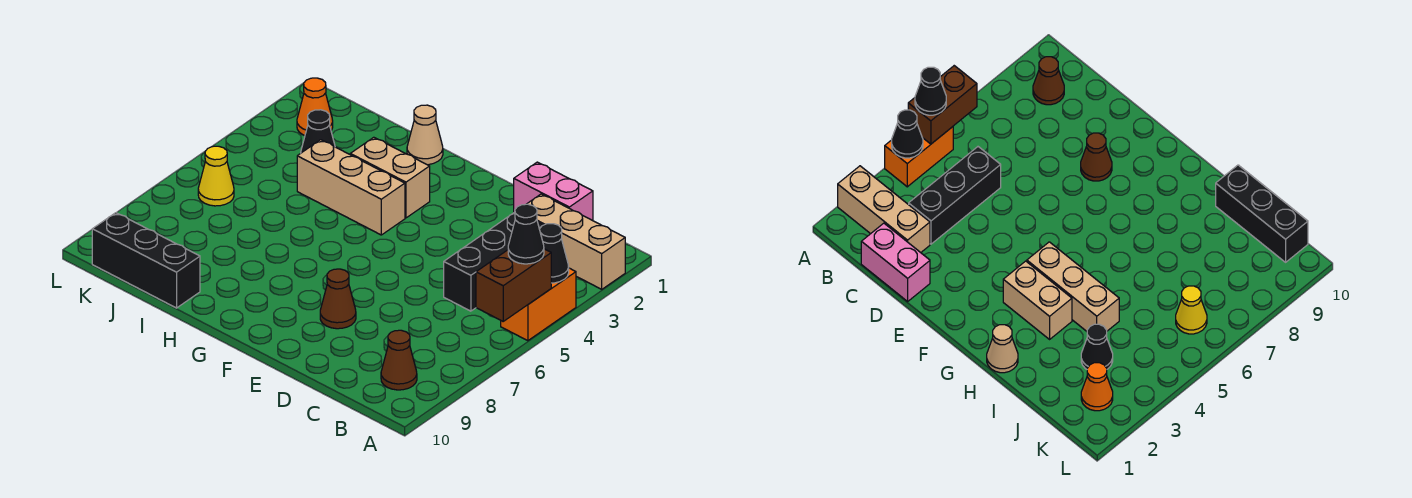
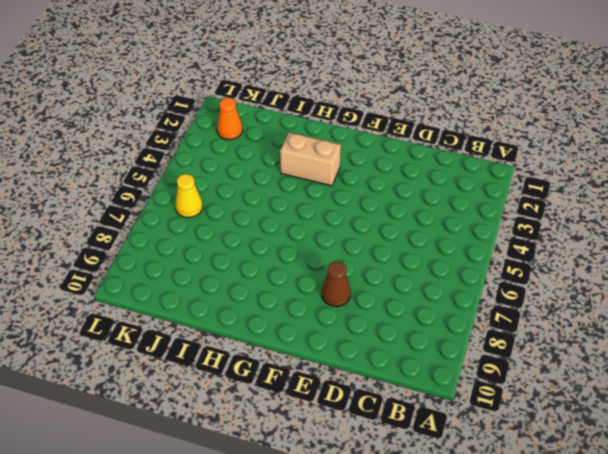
none -> tan 1x3 brick [527,194,625,289]
none -> orange 1x2 brick [501,268,576,341]
none -> brown 1x1 cone [381,330,417,390]

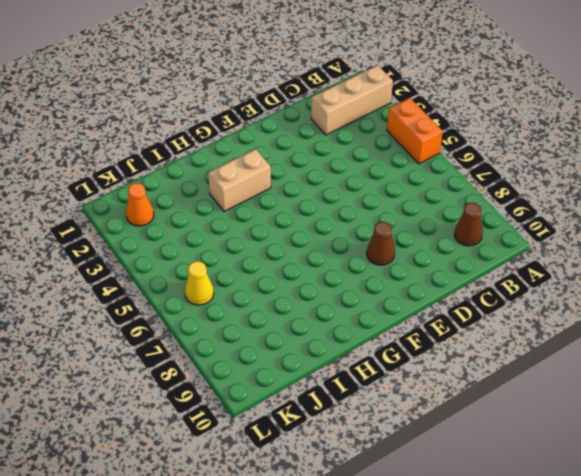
none -> pink 1x2 brick [514,162,593,221]
none -> black 1x3 brick [444,212,543,311]
none -> tan 1x3 brick [297,140,405,235]

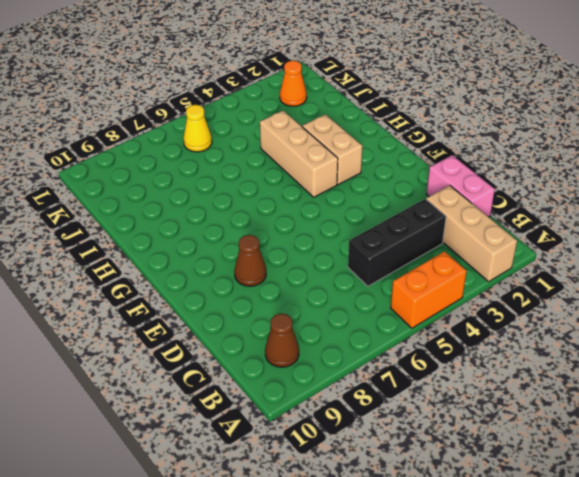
none -> tan 1x1 cone [407,105,443,165]
none -> black 1x3 brick [92,213,200,308]
none -> black 1x1 cone [301,110,335,153]

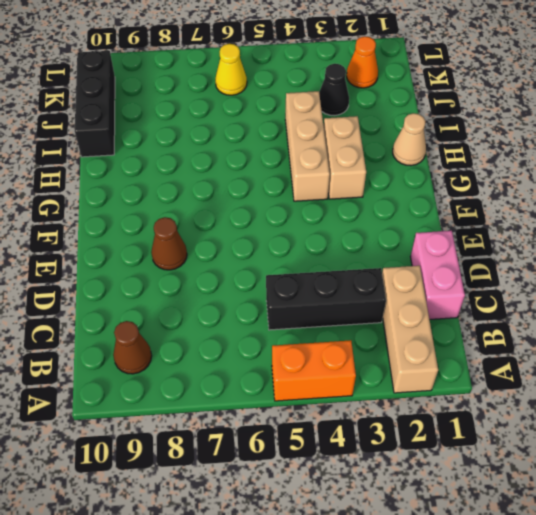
none -> black 1x1 cone [540,224,569,283]
none -> brown 1x2 brick [476,249,551,321]
none -> black 1x1 cone [508,204,544,264]

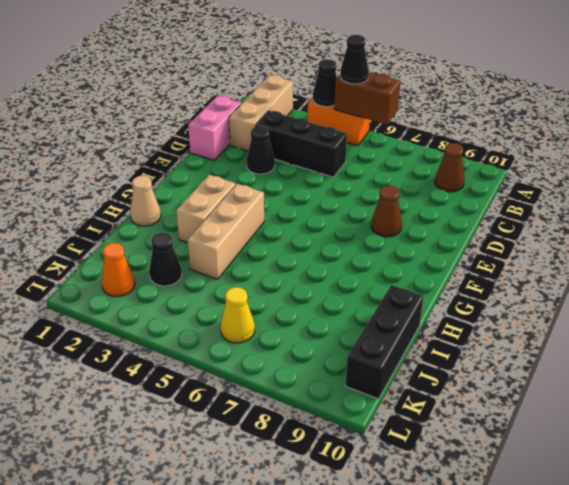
black 1x1 cone [247,126,275,174] -> none

